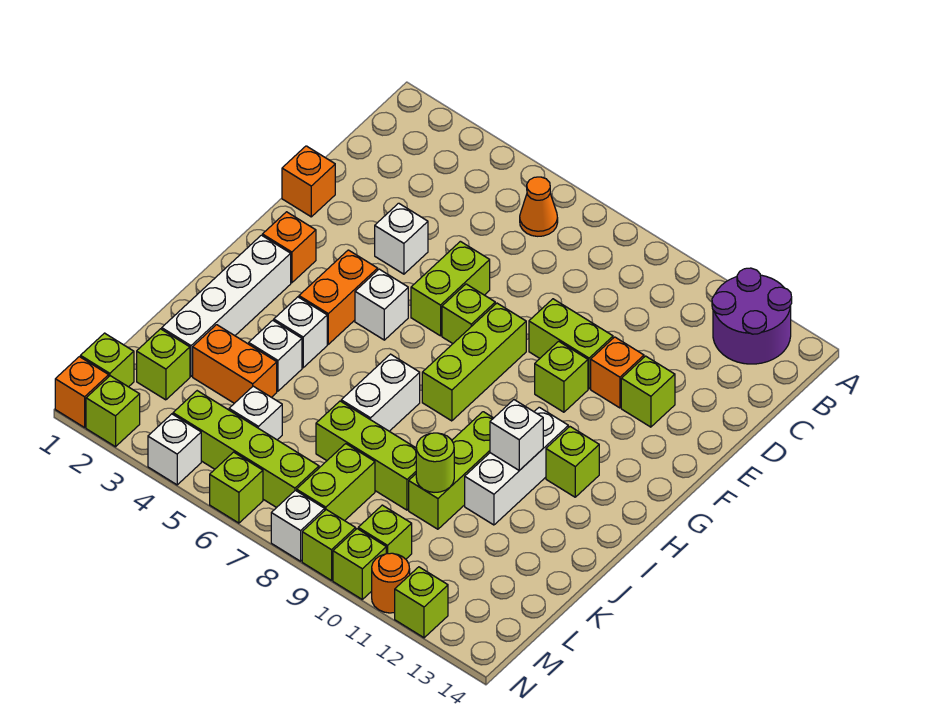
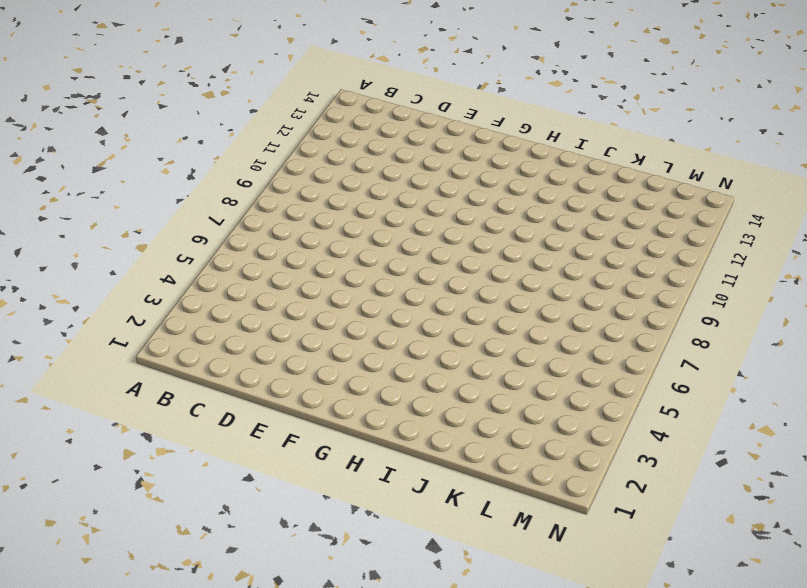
none -> purple 2x2 round brick [712,268,792,364]
none -> orange 1x1 cone [520,177,558,236]
none -> orange 1x1 brick [282,146,335,217]
none -> white 1x1 brick [375,203,428,274]

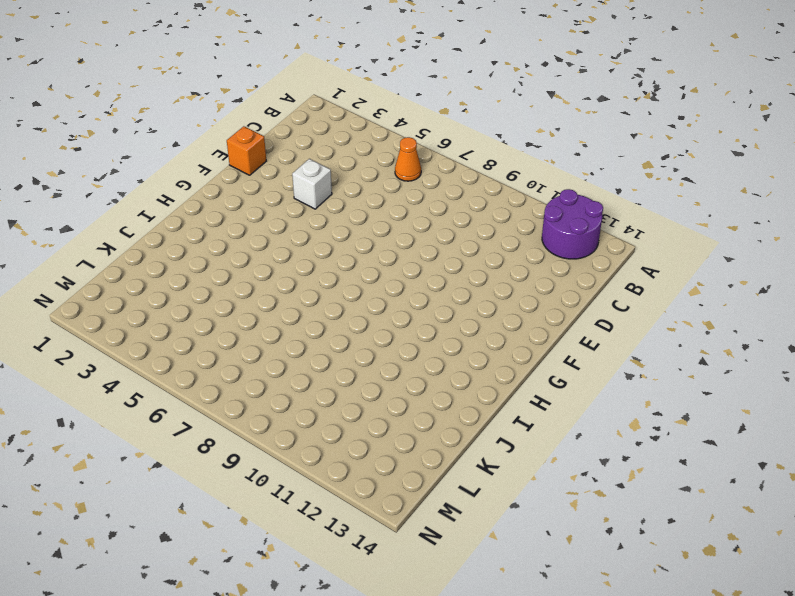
none -> lime 1x2 brick [411,241,490,336]
none -> lime 1x2 brick [529,299,613,389]
none -> orange 1x1 brick [591,337,644,408]
none -> lime 1x1 brick [621,356,675,427]

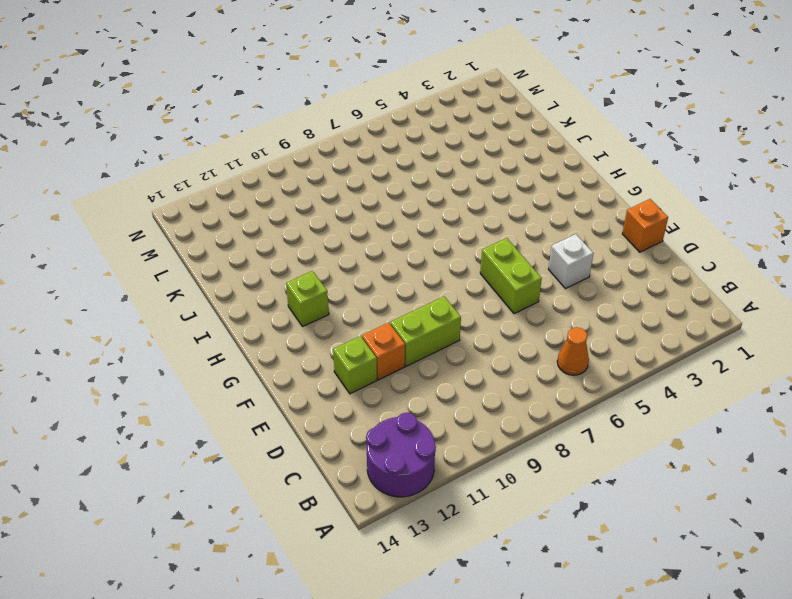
none -> lime 1x1 brick [442,284,495,343]
none -> lime 1x3 brick [422,303,526,421]
none -> lime 1x1 brick [535,341,588,412]
none -> orange 1x1 brick [262,212,316,283]

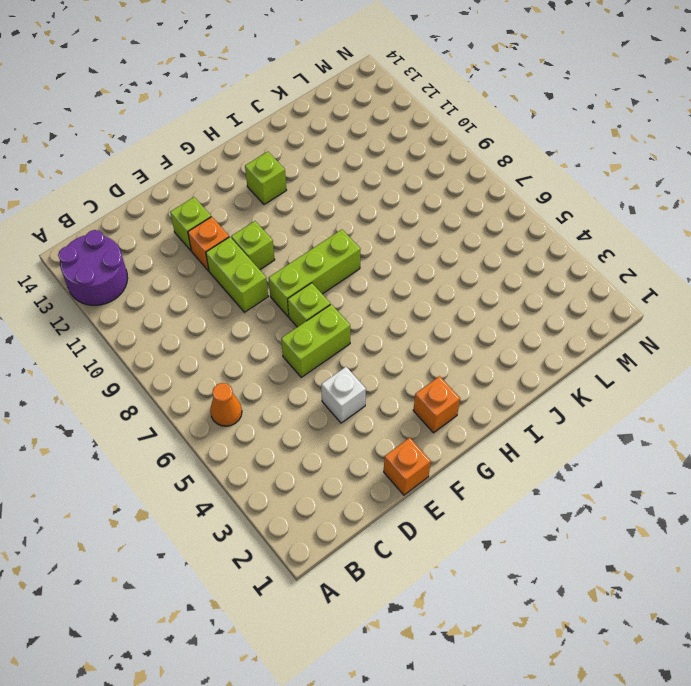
none -> orange 1x2 brick [299,250,378,344]
none -> white 1x1 brick [355,269,408,340]
none -> white 1x4 brick [162,235,291,376]
none -> white 1x3 brick [465,407,568,525]

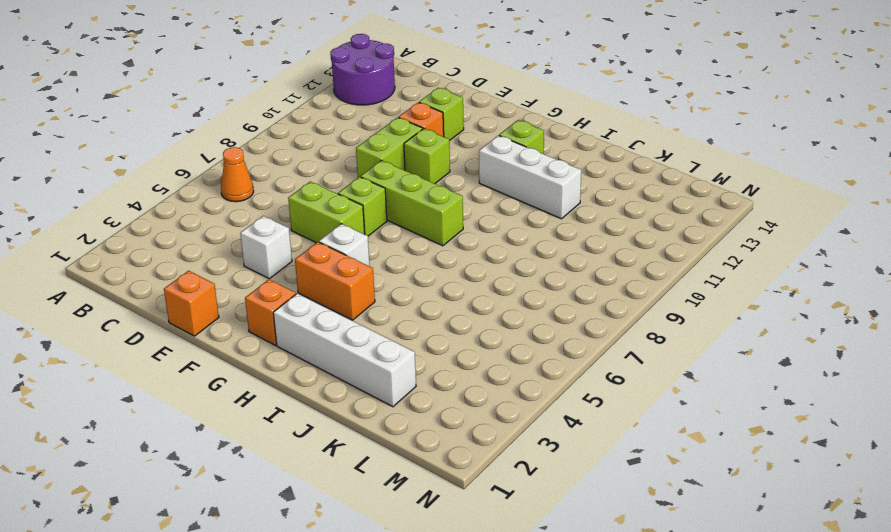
none -> white 1x1 brick [274,297,327,368]
none -> white 1x2 brick [341,354,420,431]
none -> lime 1x3 brick [409,412,493,529]
none -> white 1x1 brick [249,320,302,391]

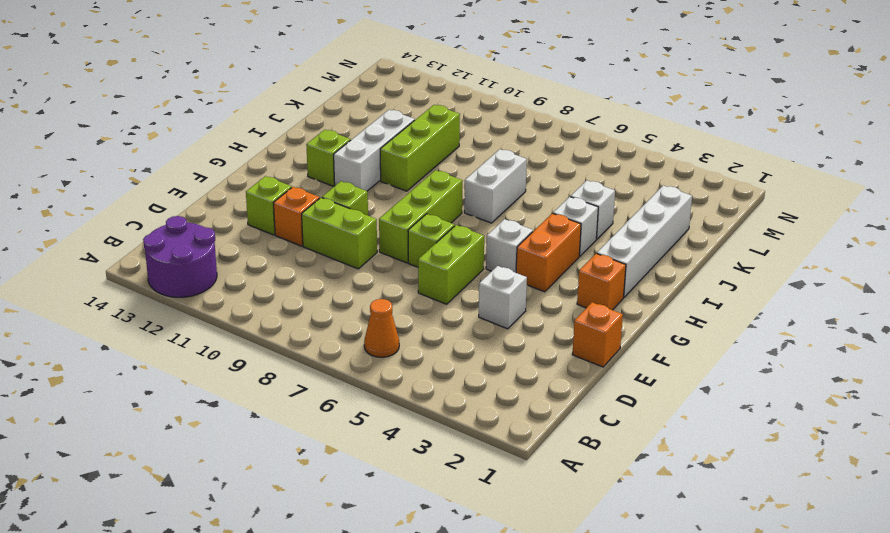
none -> orange 1x2 brick [193,325,277,403]
none -> lime 1x3 brick [316,401,416,510]
none -> lime 1x1 brick [137,329,190,400]
none -> white 1x1 brick [229,386,282,440]

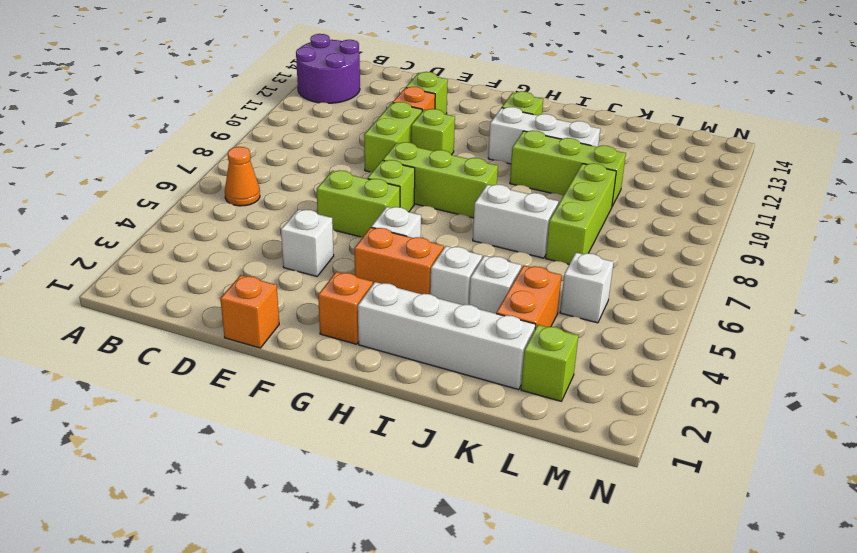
none -> lime 1x2 brick [297,444,375,521]
none -> lime 1x1 brick [80,333,134,387]
none -> lime 1x4 brick [173,391,319,508]
none -> lime 1x1 brick [358,505,412,559]

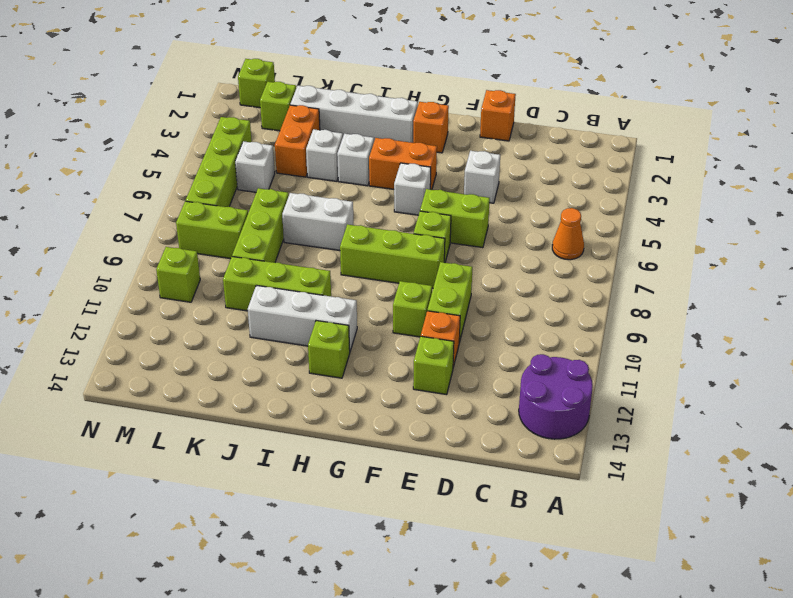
none -> orange 1x1 brick [55,357,109,427]
none -> lime 1x1 brick [86,376,140,447]
none -> white 1x1 brick [148,414,201,485]
none -> lime 1x1 brick [210,452,263,523]

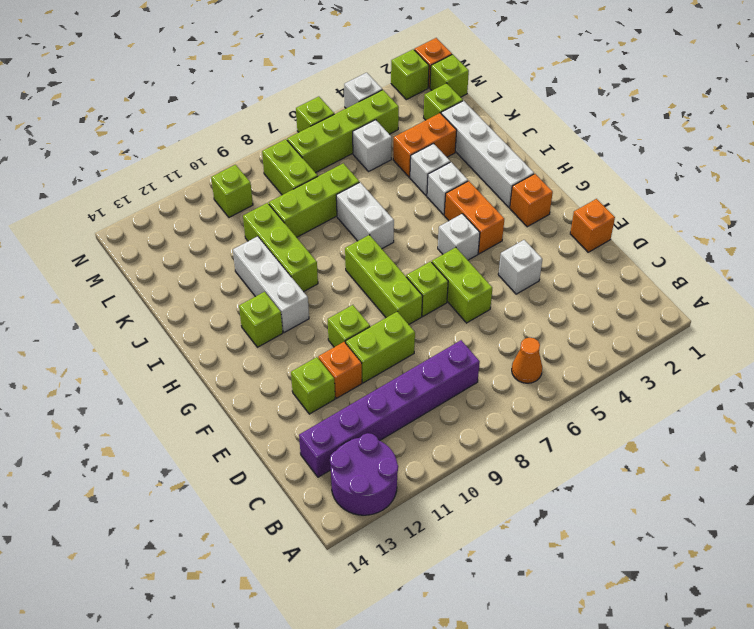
purple 1x6 brick [299,340,480,477] -> none
none -> white 1x1 brick [271,490,325,561]
none -> lime 1x1 brick [302,510,356,580]
none -> lime 1x1 brick [333,529,386,599]
none -> orange 1x1 round brick [372,553,410,613]

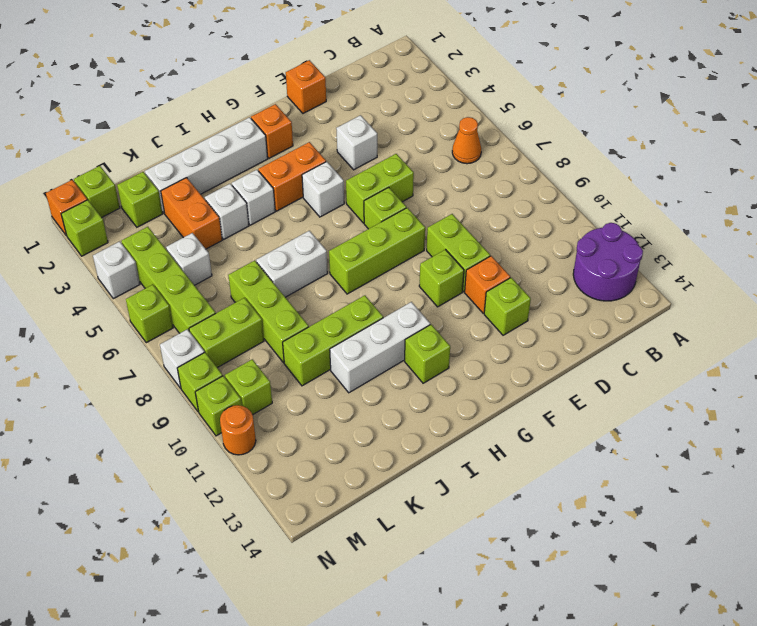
none -> lime 1x1 brick [395,567,448,638]
none -> white 1x1 brick [490,400,543,470]
none -> lime 1x1 round brick [416,433,454,492]

